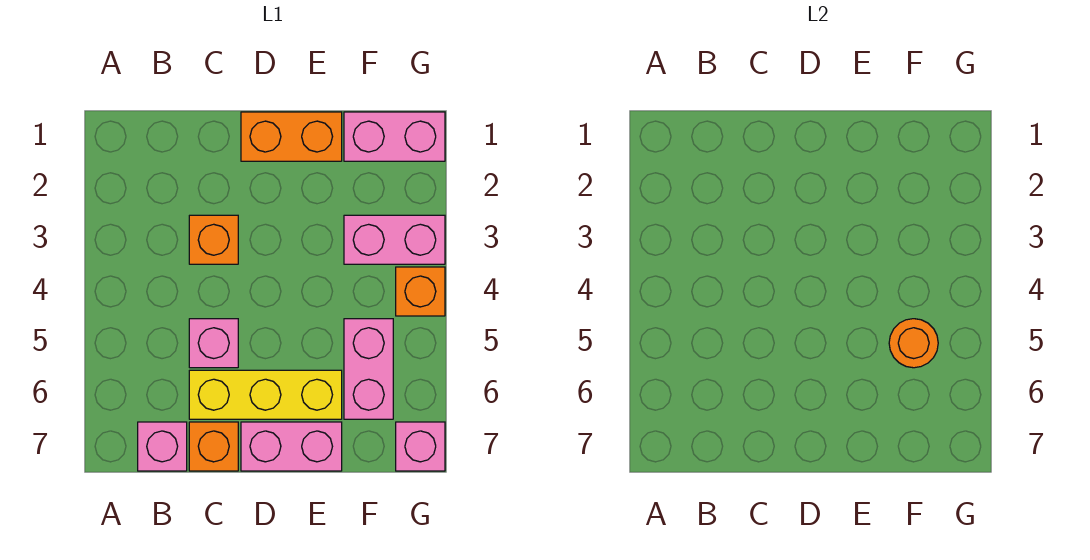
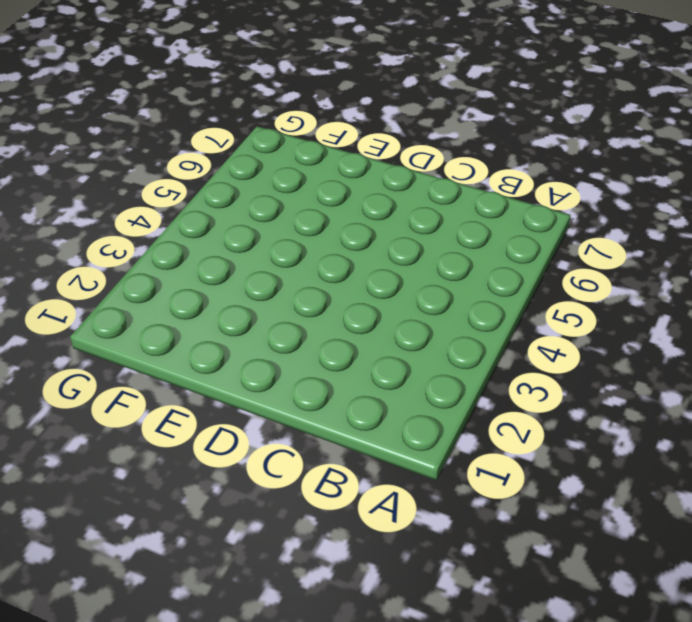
none -> pink 1x1 brick [138,422,187,471]
none -> orange 1x1 brick [189,215,238,264]
none -> pink 1x1 brick [189,319,238,368]

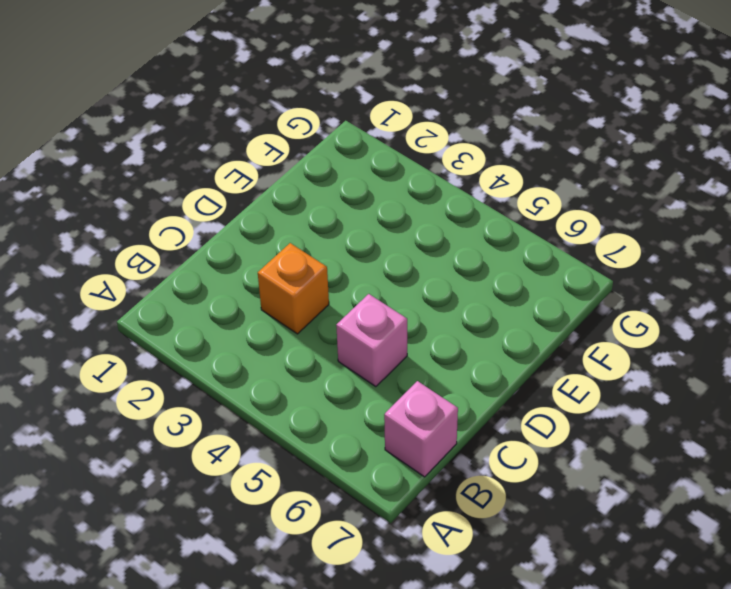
none -> yellow 1x3 brick [189,370,342,419]
none -> orange 1x1 brick [189,422,238,471]
none -> orange 1x2 brick [241,112,342,161]

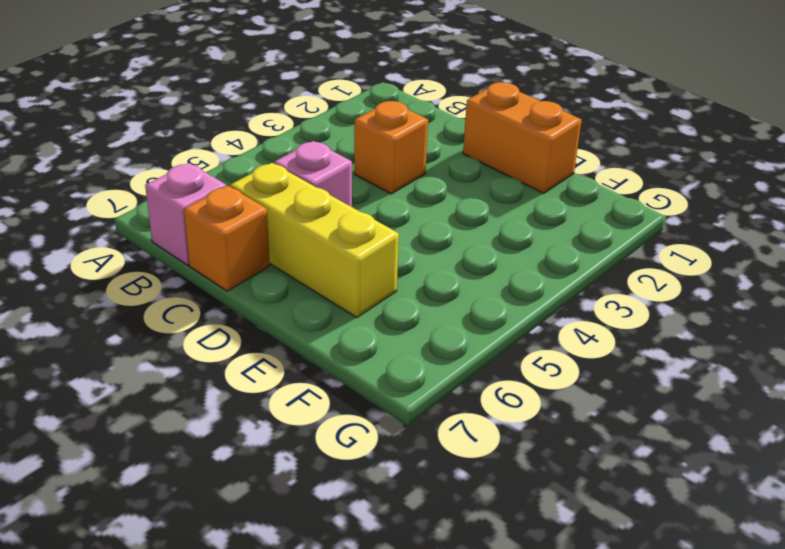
none -> pink 1x2 brick [241,422,342,471]
none -> pink 1x2 brick [344,112,445,161]
none -> pink 1x2 brick [344,215,445,264]

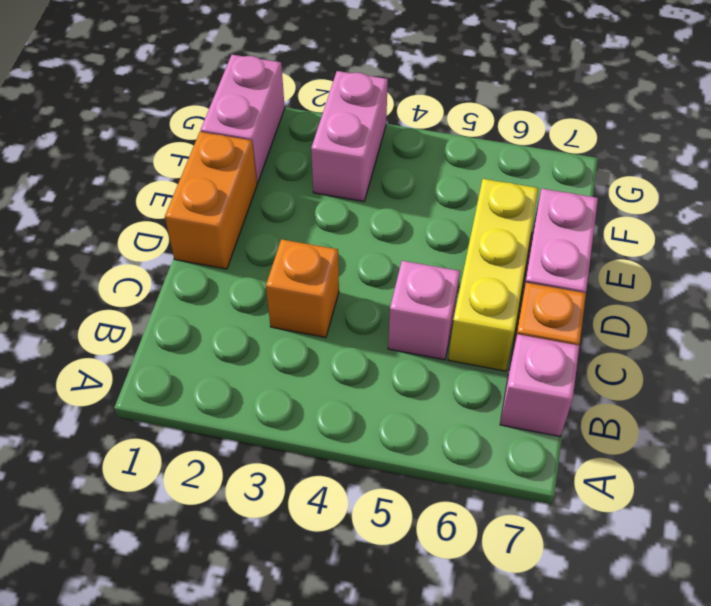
none -> pink 1x2 brick [344,319,393,419]
none -> orange 1x1 brick [396,267,445,316]
none -> pink 1x1 brick [396,422,445,471]

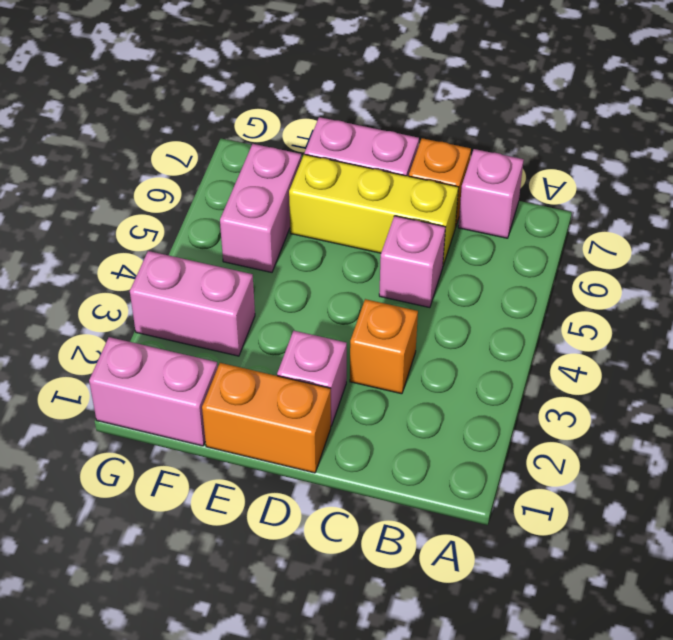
pink 1x1 brick [277,331,347,426] -> pink 1x1 brick moved to [396,422,445,471]
none -> orange 1x1 brick [396,267,445,316]
none -> orange 1x1 round brick [889,319,938,368]

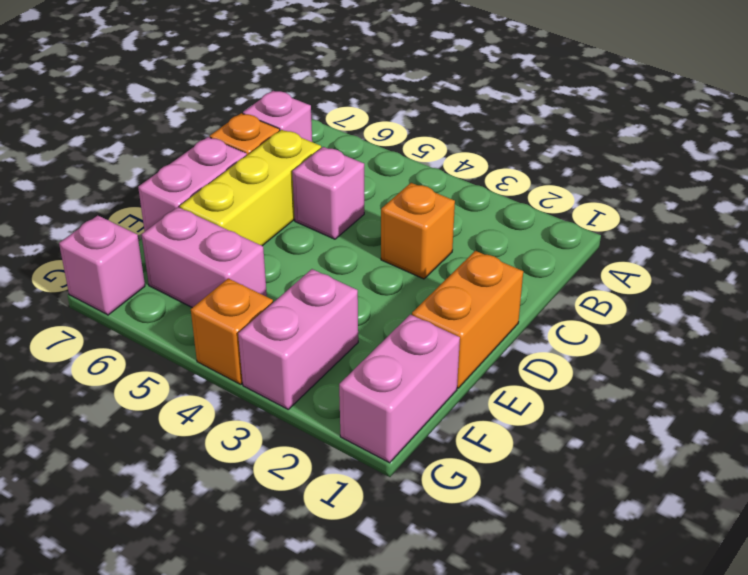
none -> orange 1x1 round brick [889,319,938,368]

